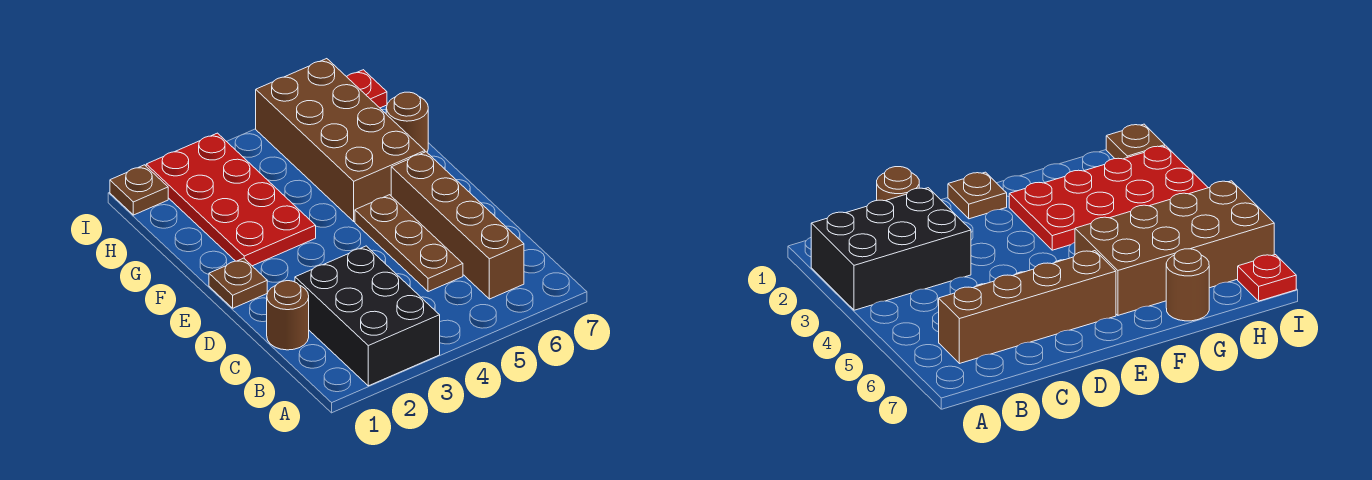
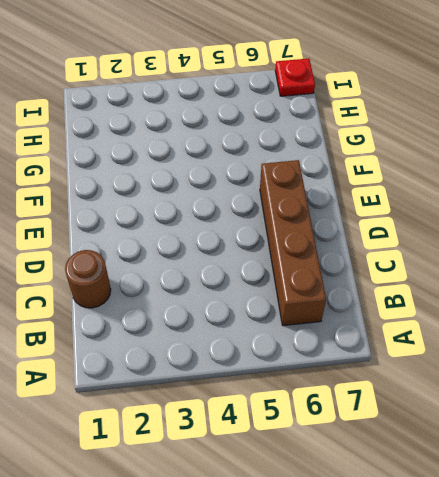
none -> black 2x3 brick [295,246,440,386]
none -> brown 1x3 plate [355,195,463,292]

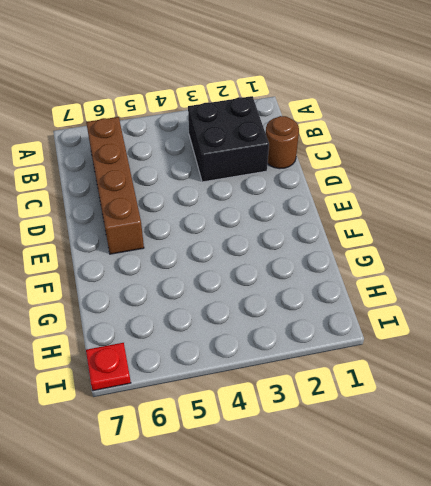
black 2x2 brick [188,96,269,182] -> black 2x3 brick [295,246,440,386]
none -> brown 1x3 plate [355,195,463,292]
none -> brown 1x1 plate [209,258,267,308]

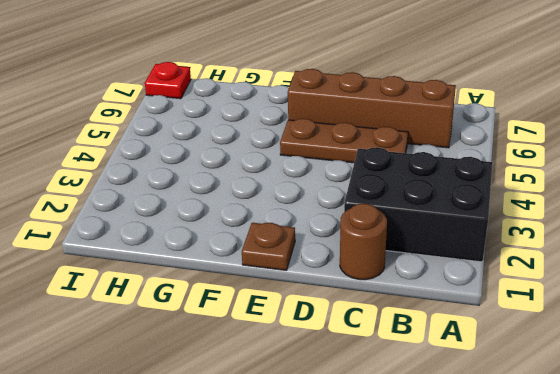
none -> red 2x4 plate [146,133,316,266]
none -> brown 2x4 brick [256,59,425,221]

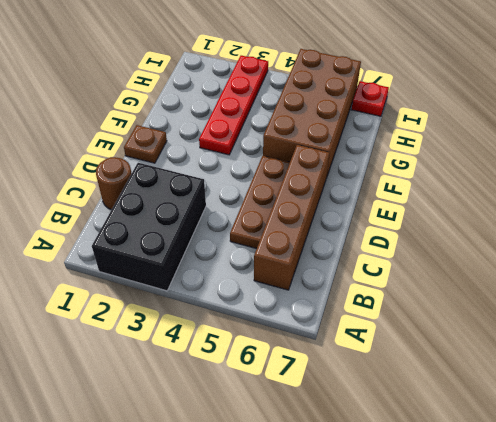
red 1x4 plate [199,56,268,155] -> red 2x4 plate [146,133,316,266]
none -> brown 1x1 round brick [386,92,428,152]
none -> brown 1x1 plate [110,165,168,215]

